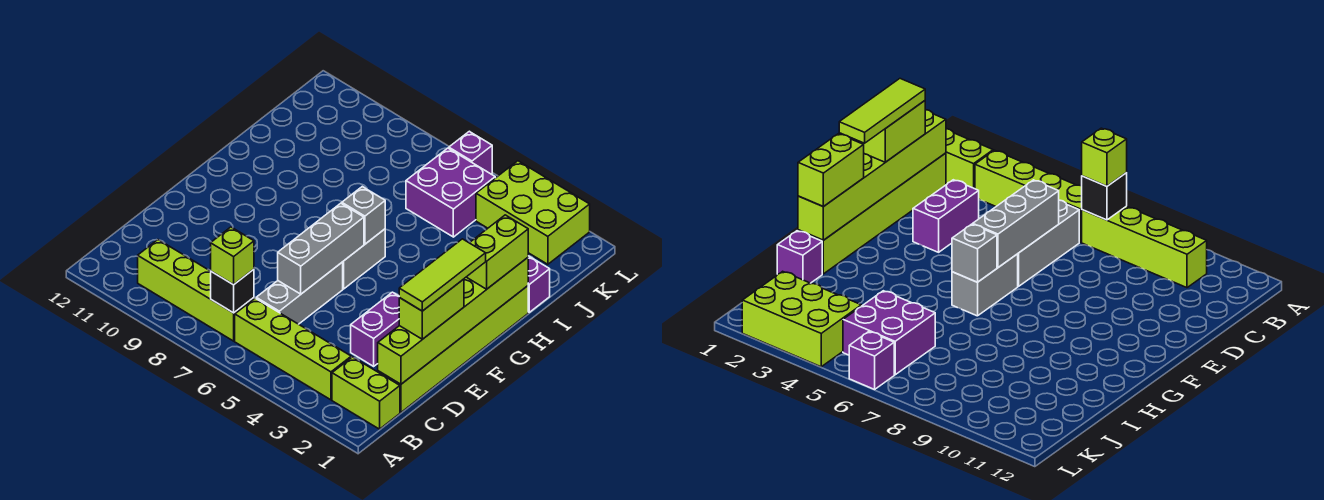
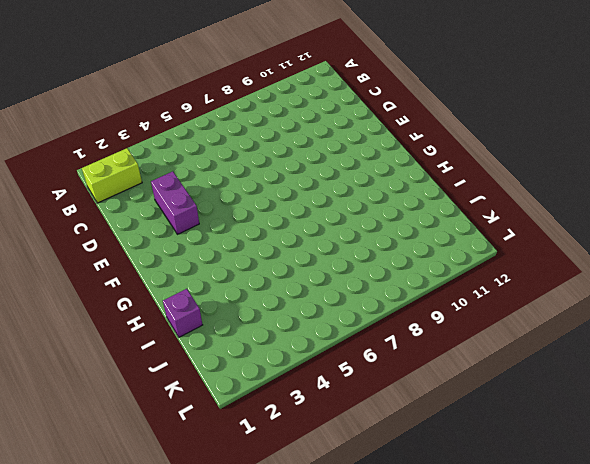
none -> lime 1x4 brick [235,298,351,400]
none -> lime 1x4 brick [138,240,254,341]
none -> lime 1x6 brick [378,286,528,412]

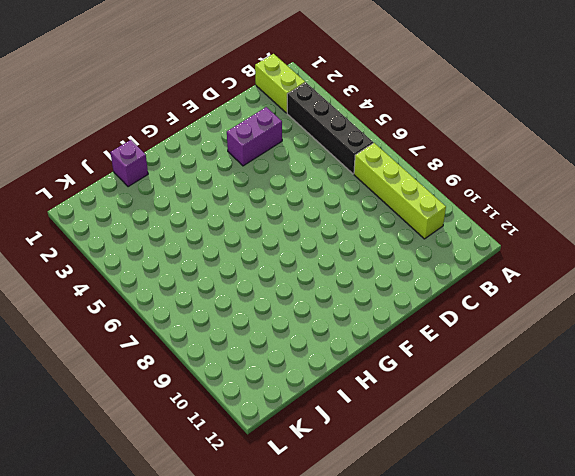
black 1x4 brick [287,82,373,174] -> lime 1x4 brick [235,298,351,400]
none -> lime 1x6 brick [378,286,528,412]
none -> grey 1x3 brick [256,262,343,324]
none -> grey 1x2 brick [343,229,385,289]

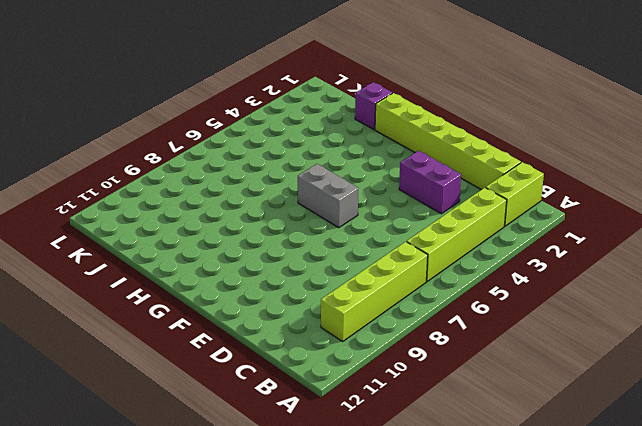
none -> grey 1x3 brick [256,262,343,324]
none -> purple 2x2 brick [406,148,495,237]
none -> lime 2x3 brick [476,161,590,264]

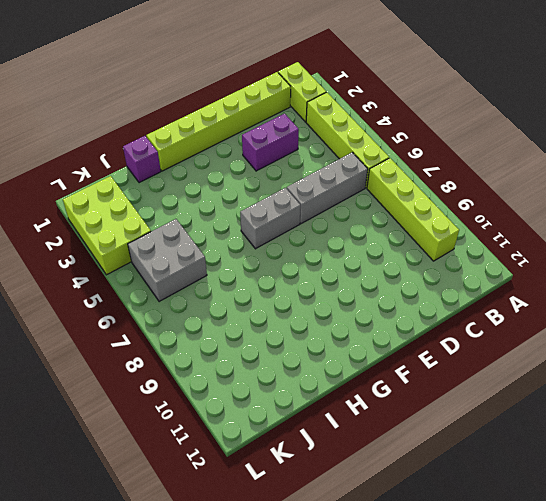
grey 2x2 brick [128,219,207,302] -> purple 2x2 brick [406,148,495,237]
none -> purple 1x1 brick [449,131,492,174]
none -> black 1x1 brick [211,269,254,313]
none -> lime 1x6 brick [378,258,528,384]

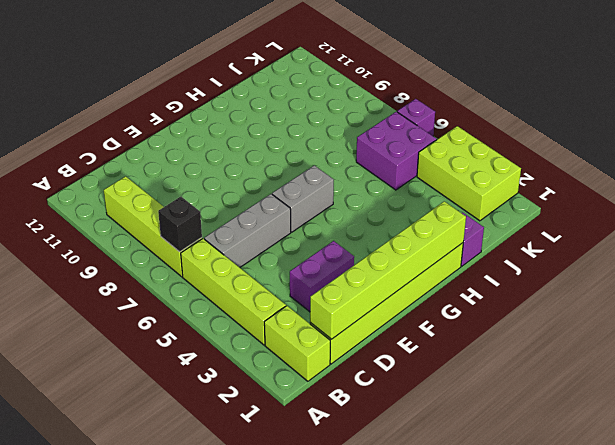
none -> grey 1x3 brick [278,203,364,294]
none -> grey 1x1 brick [342,187,385,244]
none -> lime 1x1 brick [211,227,254,285]

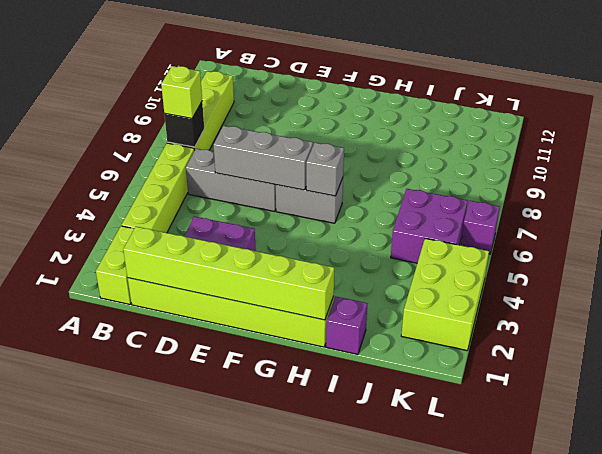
none -> lime 1x2 brick [399,279,464,339]
none -> lime 1x2 brick [467,215,528,289]
none -> lime 1x3 tile [399,239,486,311]

